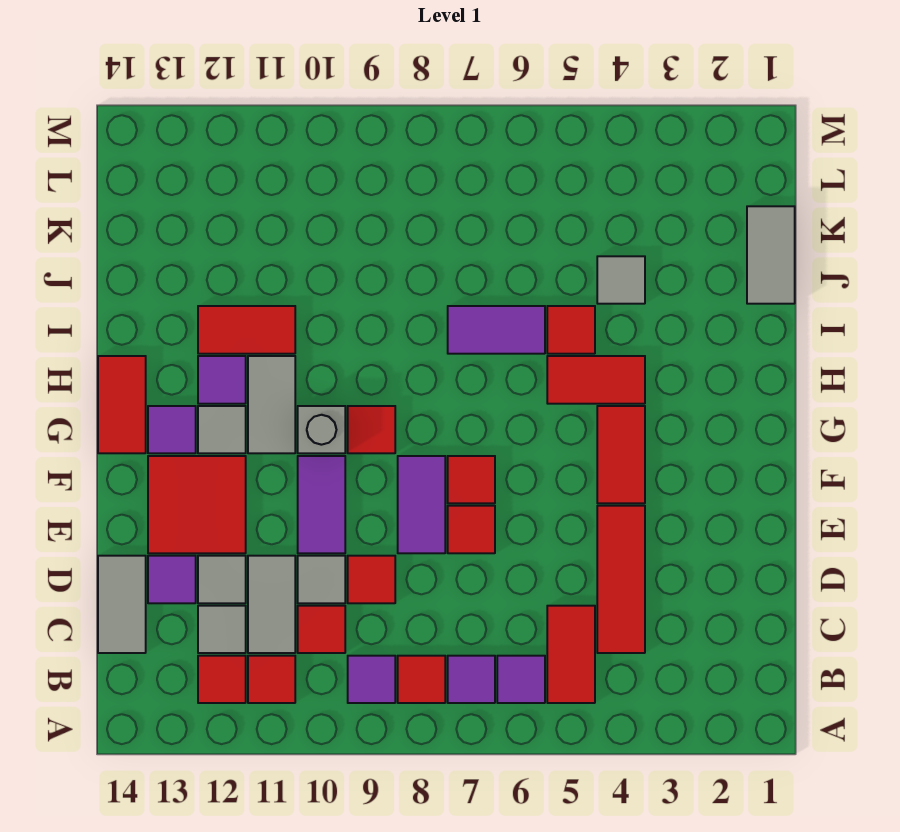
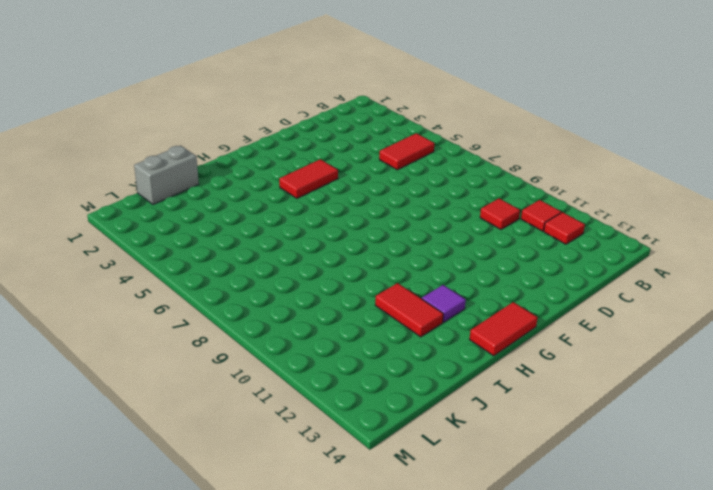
grey 1x2 brick [134,146,199,205] -> grey 1x2 tile [747,206,795,304]
none -> purple 1x1 tile [497,656,545,703]
none -> purple 1x1 tile [448,656,495,703]
none -> red 1x1 tile [398,656,445,703]
none -> purple 1x1 tile [348,656,395,703]

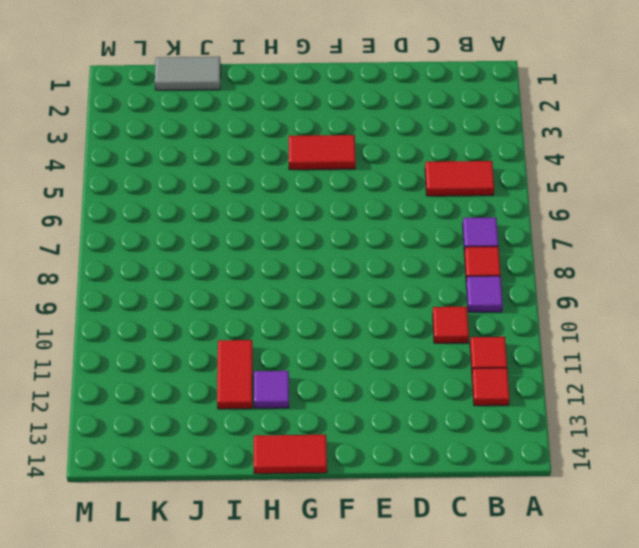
none -> purple 1x1 tile [497,656,545,703]
none -> red 1x3 tile [597,506,645,653]
none -> grey 1x2 tile [248,556,295,653]
none -> grey 1x1 tile [198,606,246,653]

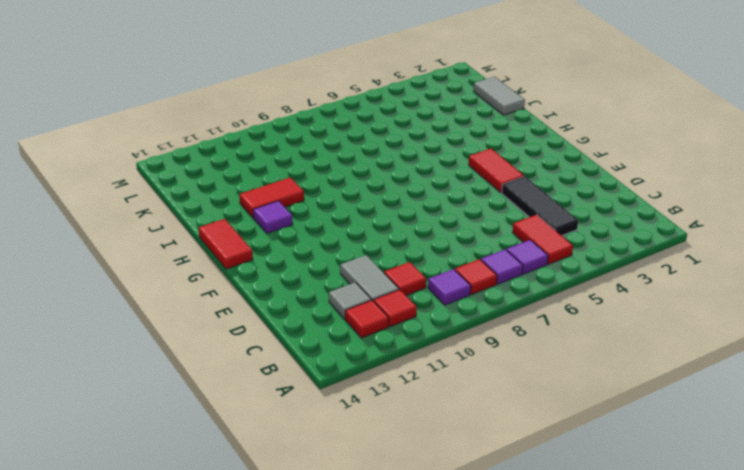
black 1x3 tile [502,176,578,236] -> red 1x3 tile [597,506,645,653]
none -> grey 1x2 tile [98,556,146,653]
none -> red 1x1 tile [348,556,395,603]
none -> grey 1x1 tile [298,556,345,603]
none -> grey 1x1 tile [198,556,246,603]

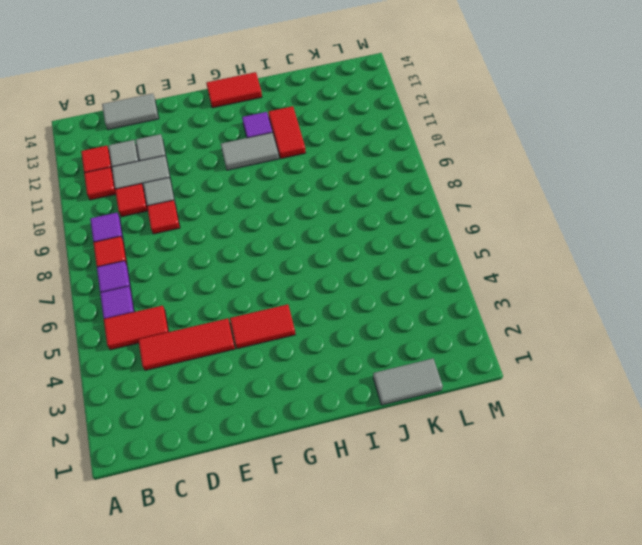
none -> purple 1x1 tile [148,556,196,603]
none -> red 1x1 tile [448,506,495,553]
none -> purple 1x2 tile [398,456,445,553]
none -> purple 1x2 tile [298,456,345,553]

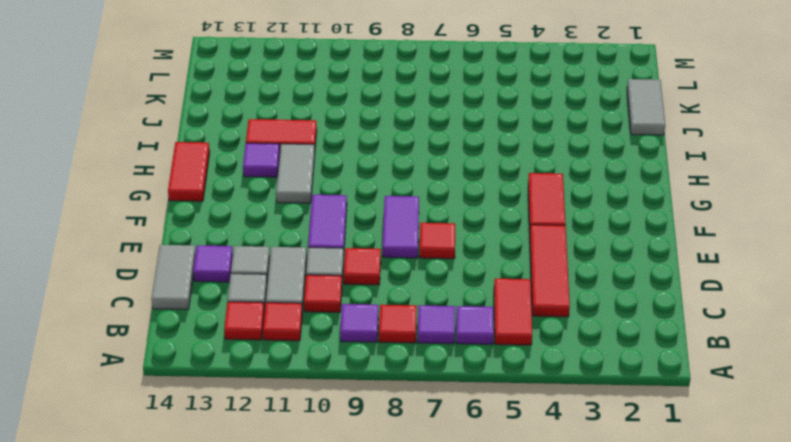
none -> red 2x2 tile [148,456,246,553]
none -> red 1x1 tile [448,456,495,503]
none -> red 1x1 tile [348,406,395,453]
none -> grey 1x1 brick [298,406,345,453]

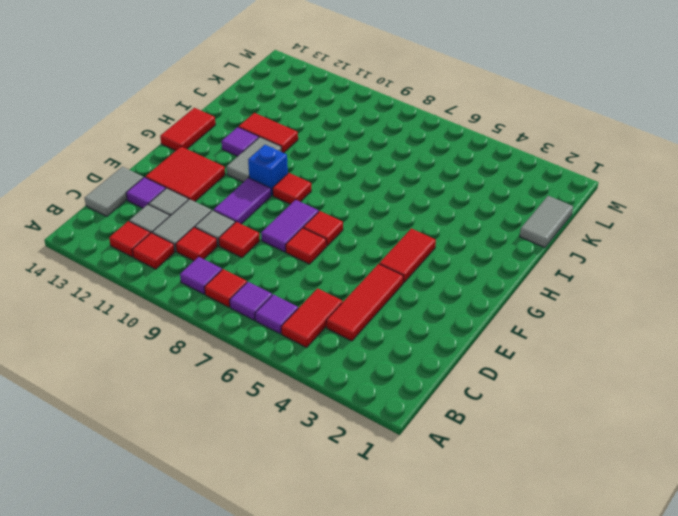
blue 1x1 brick [248,145,288,196] -> grey 1x1 brick [298,406,345,453]
none -> grey 1x1 tile [198,406,246,453]
none -> purple 1x1 tile [148,406,196,453]
none -> red 1x2 tile [547,356,645,404]
none -> red 1x1 tile [547,306,595,354]

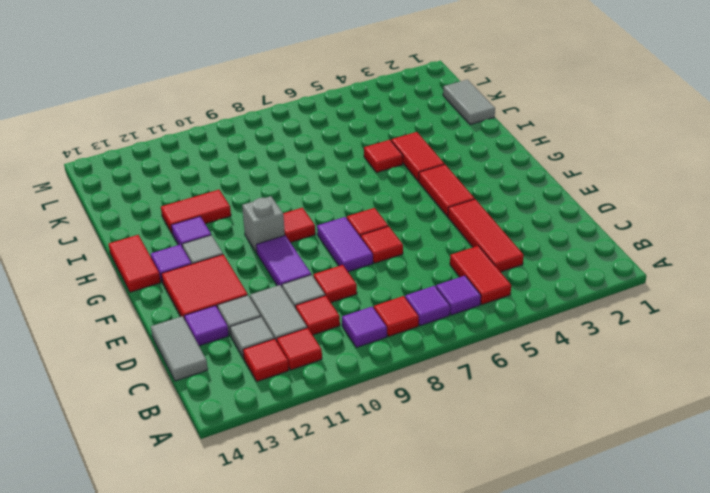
red 1x2 tile [391,132,445,181] -> red 1x2 tile turned to [547,356,645,404]
none -> grey 1x2 tile [248,356,295,453]
none -> purple 1x2 tile [448,306,545,354]
none -> grey 1x1 tile [597,256,645,304]

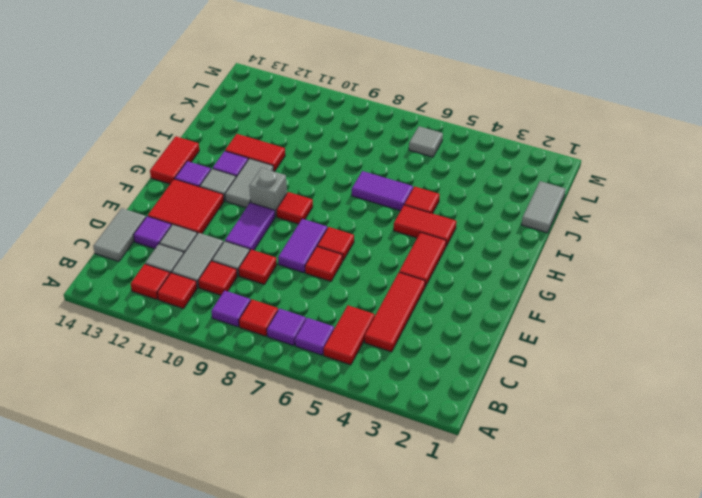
grey 1x1 tile [409,126,443,157] -> grey 1x1 tile moved to [597,256,645,304]

